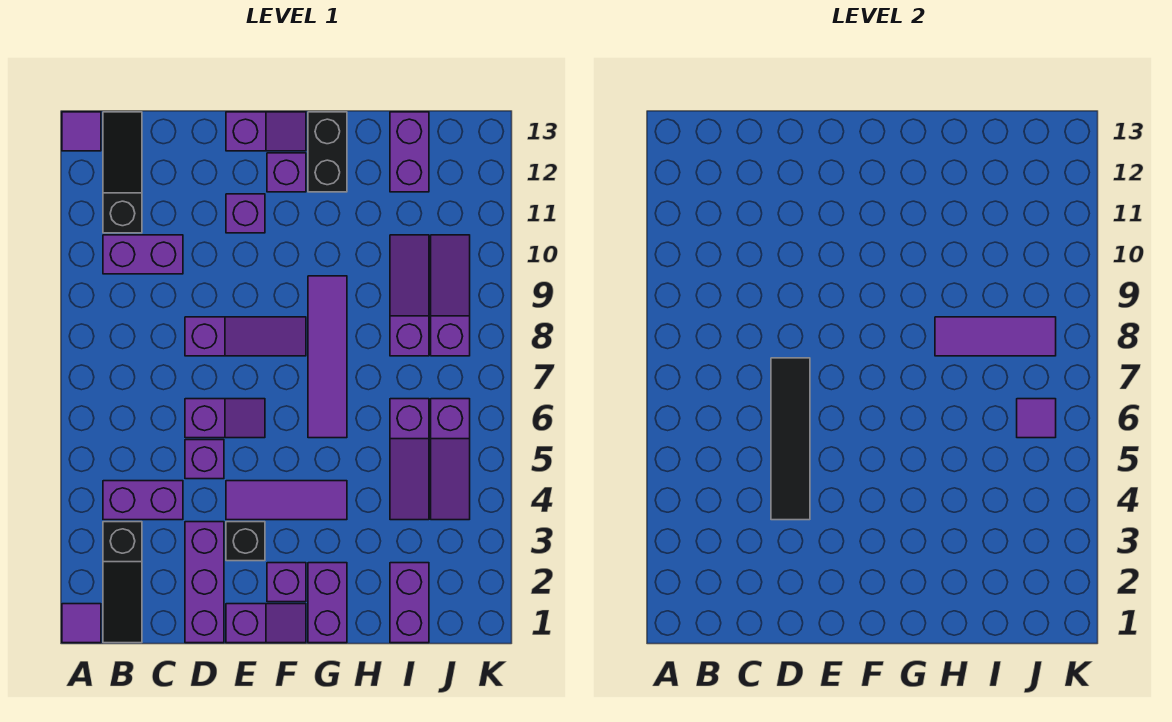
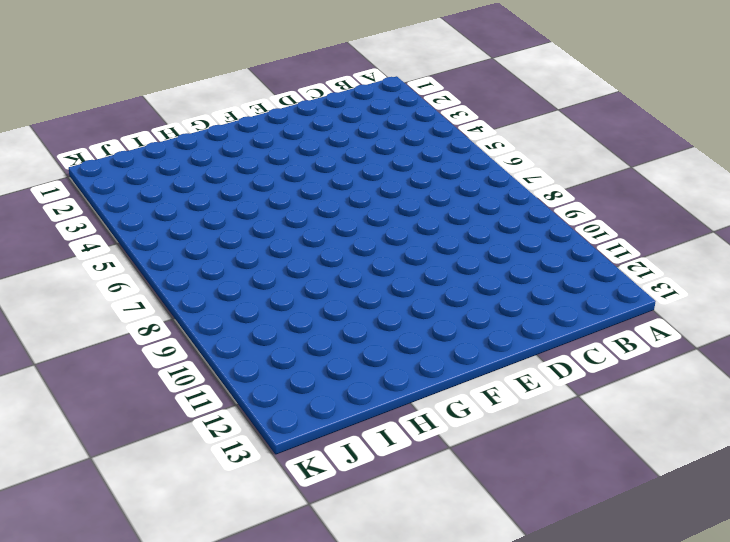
none -> purple 1x1 tile [62,604,101,643]
none -> purple 1x1 tile [62,112,101,151]
none -> black 1x3 slope [103,522,142,643]

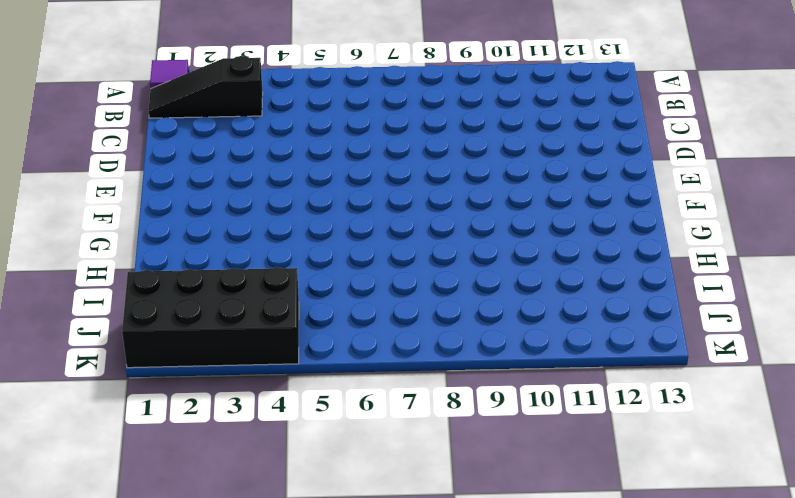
black 2x4 brick [122,267,299,368] -> purple 1x3 slope [431,399,470,520]
none -> purple 1x1 tile [62,112,101,151]
none -> purple 1x2 brick [103,481,183,520]
none -> purple 1x2 brick [103,235,183,274]

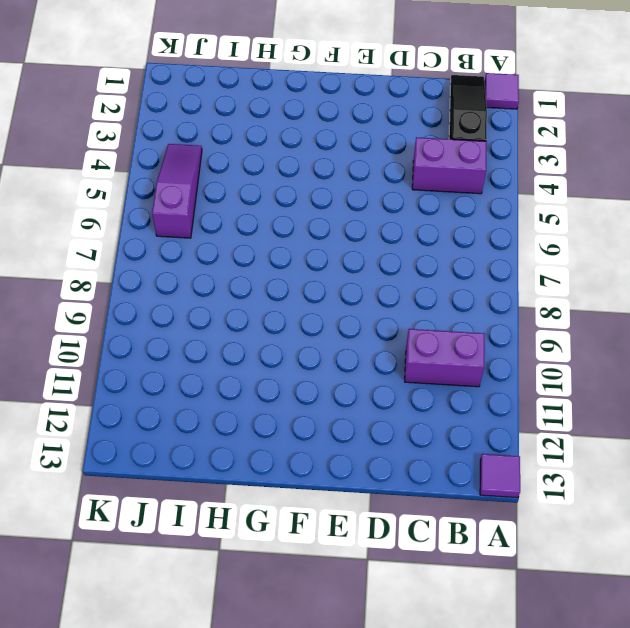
none -> black 1x3 slope [103,112,142,233]
none -> purple 1x3 brick [185,522,224,643]
none -> purple 1x1 brick [185,440,224,479]

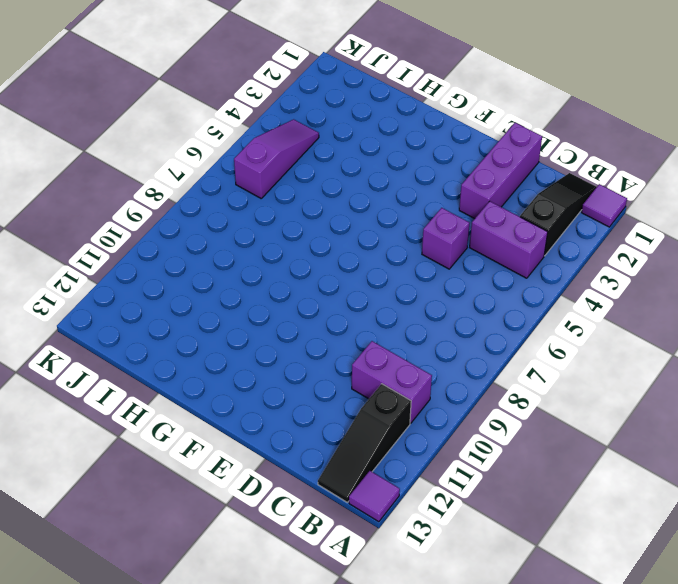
none -> purple 1x2 slope [185,399,265,438]
none -> purple 1x3 slope [185,317,306,356]
none -> purple 1x2 slope [226,604,306,643]

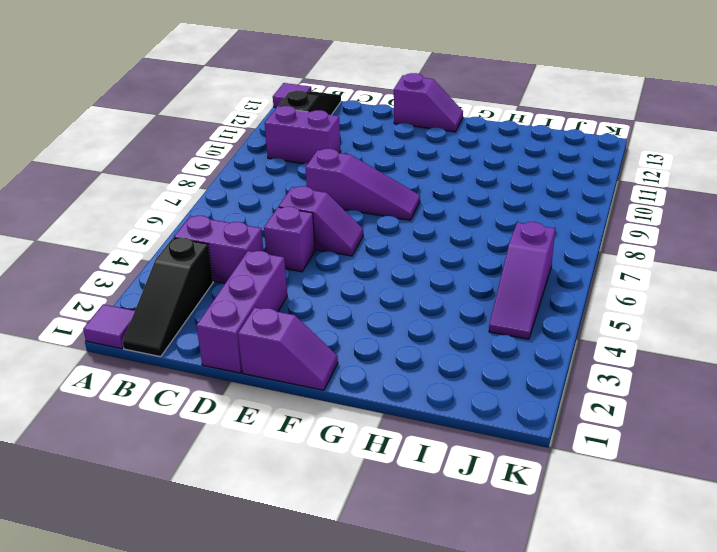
none -> black 1x1 brick [226,522,265,561]
none -> purple 1x3 tile [226,481,347,520]
none -> purple 1x1 brick [226,194,265,233]

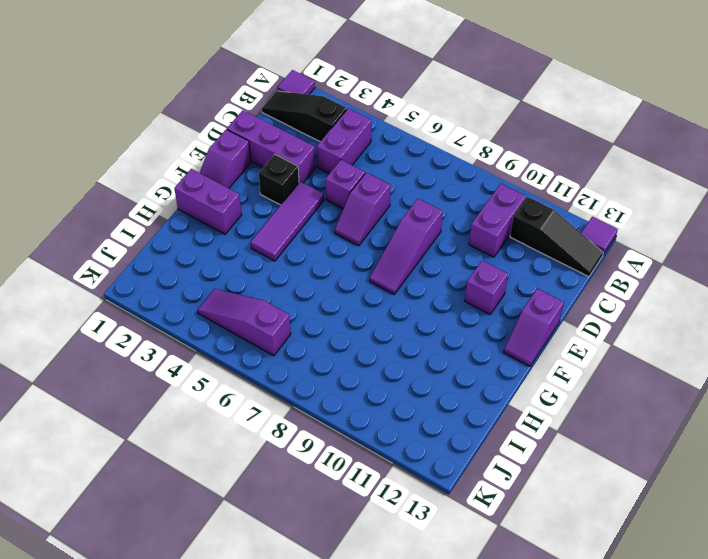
none -> purple 1x1 brick [267,563,306,602]
none -> purple 1x1 brick [267,153,306,192]
none -> purple 1x4 tile [308,276,347,438]

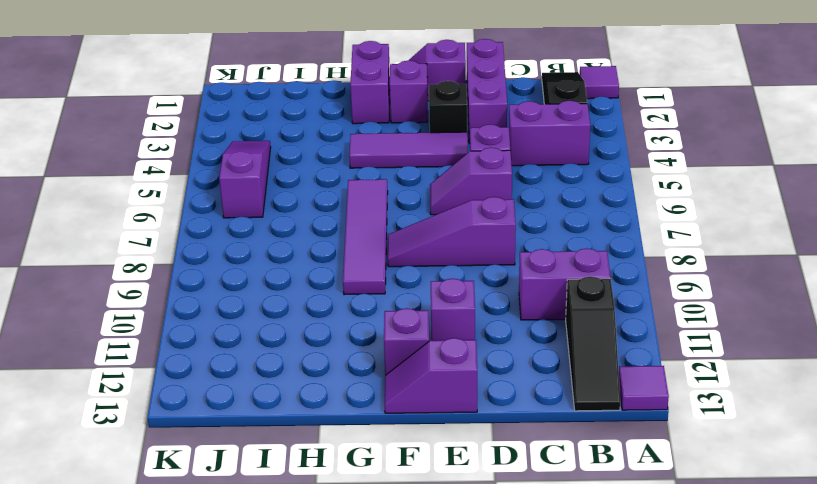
none -> black 1x2 brick [308,112,347,192]
none -> purple 1x2 brick [390,563,429,643]
none -> purple 1x3 slope [390,399,429,520]

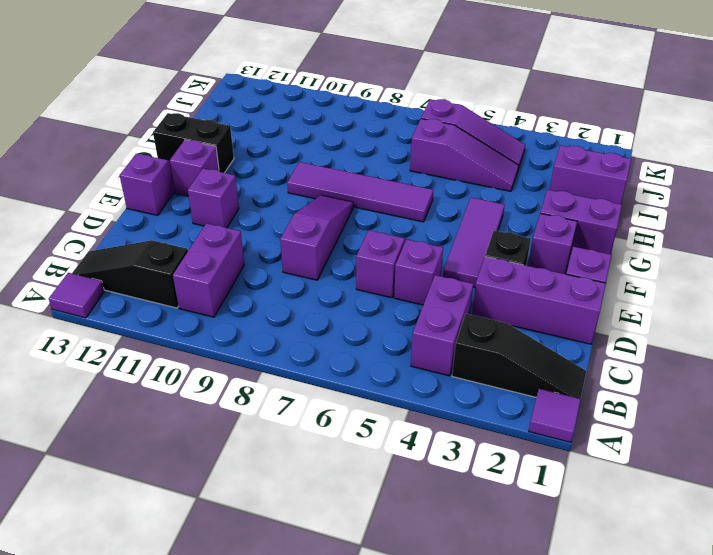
none -> purple 1x3 slope [390,235,429,356]
none -> purple 1x2 brick [390,112,429,192]
none -> purple 1x3 slope [431,235,470,356]

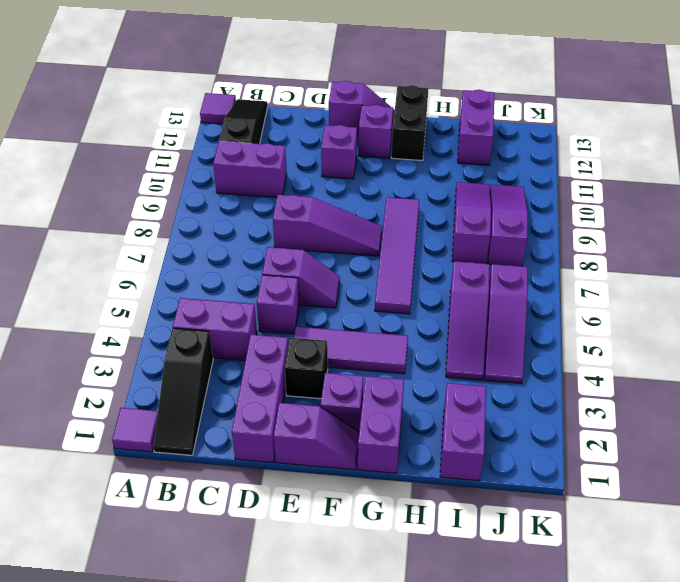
none -> black 1x4 tile [771,358,810,520]
none -> purple 1x3 tile [935,317,1056,356]
none -> purple 1x1 tile [1017,399,1056,438]

